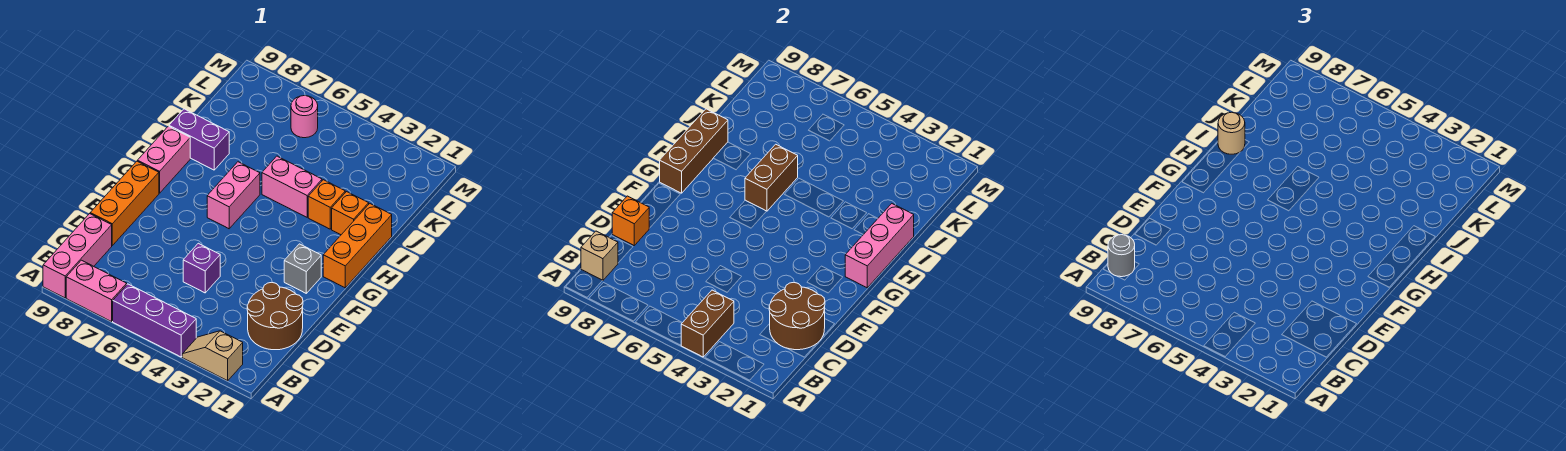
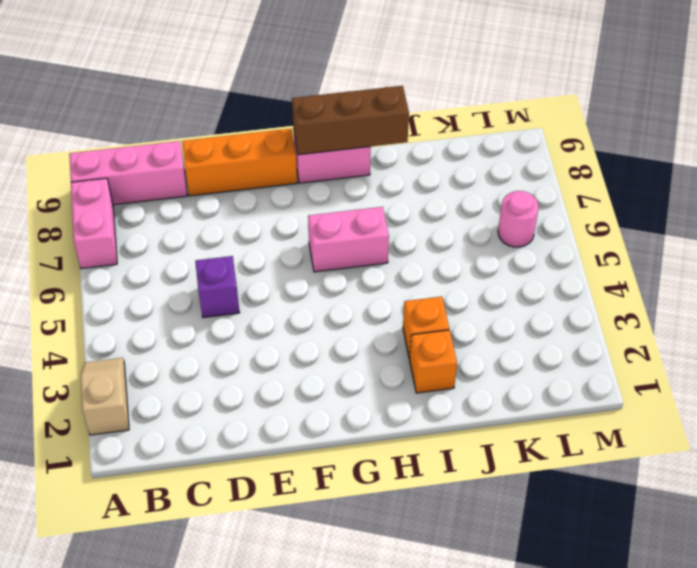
none -> purple 1x3 brick [113,284,196,357]
none -> brown 2x2 round brick [247,283,303,350]
none -> grey 1x1 brick [284,244,321,293]

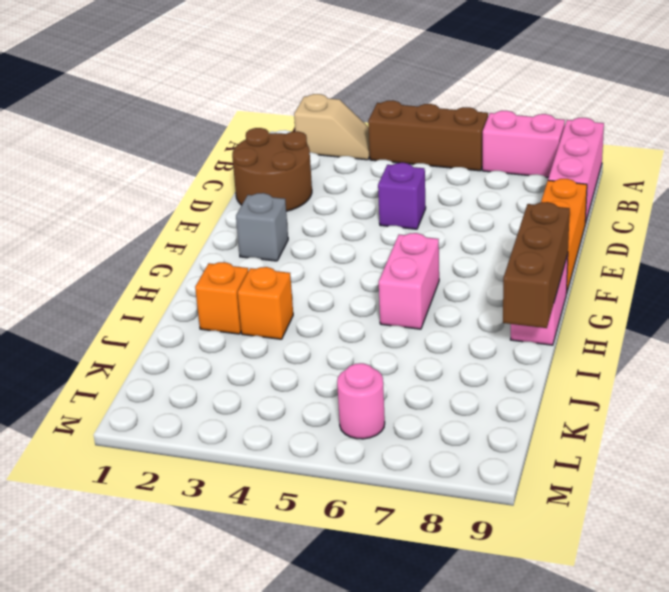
brown 1x3 brick [368,100,488,171] -> purple 1x3 brick [113,284,196,357]
none -> orange 1x3 brick [323,204,392,288]
none -> pink 1x2 brick [262,156,322,217]
none -> purple 1x2 brick [169,109,229,170]

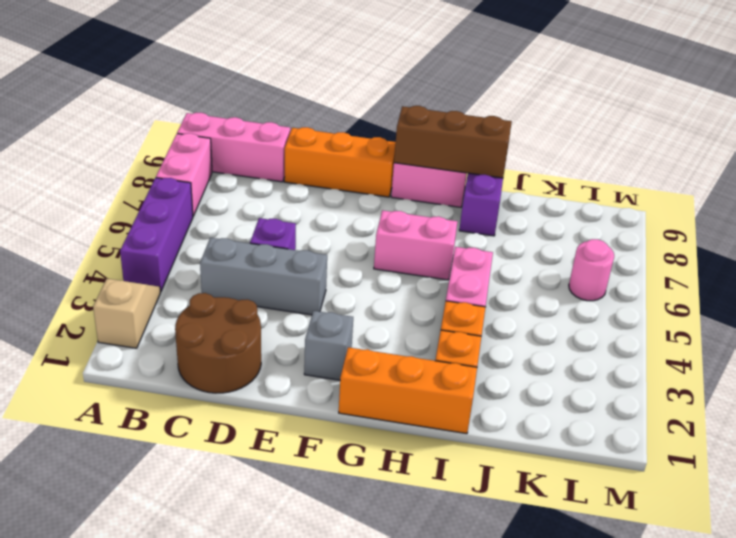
grey 1x3 brick [200,238,327,315] -> none
none -> brown 1x2 brick [681,290,734,357]
none -> tan 1x1 brick [581,231,618,281]
none -> brown 2x2 round brick [769,283,825,350]

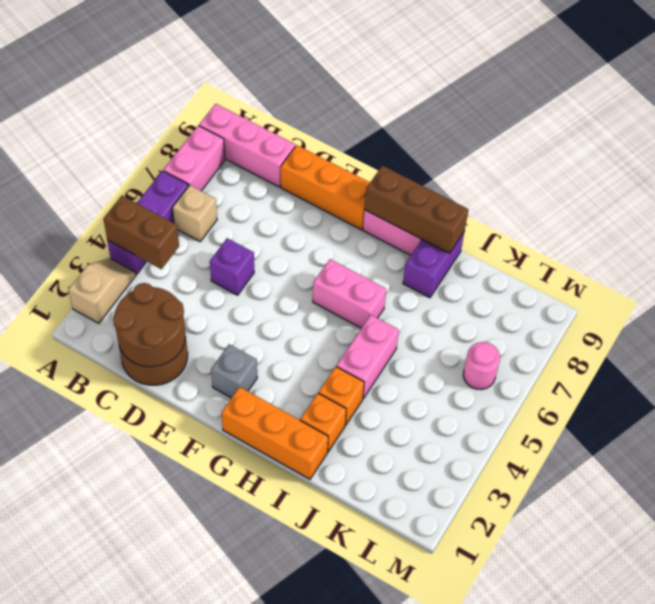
tan 1x1 brick [172,185,217,241] -> tan 1x1 brick moved to [581,231,618,281]
none -> orange 1x1 brick [612,196,649,245]
none -> pink 1x3 brick [845,204,914,288]
none -> brown 1x2 brick [745,144,798,211]

